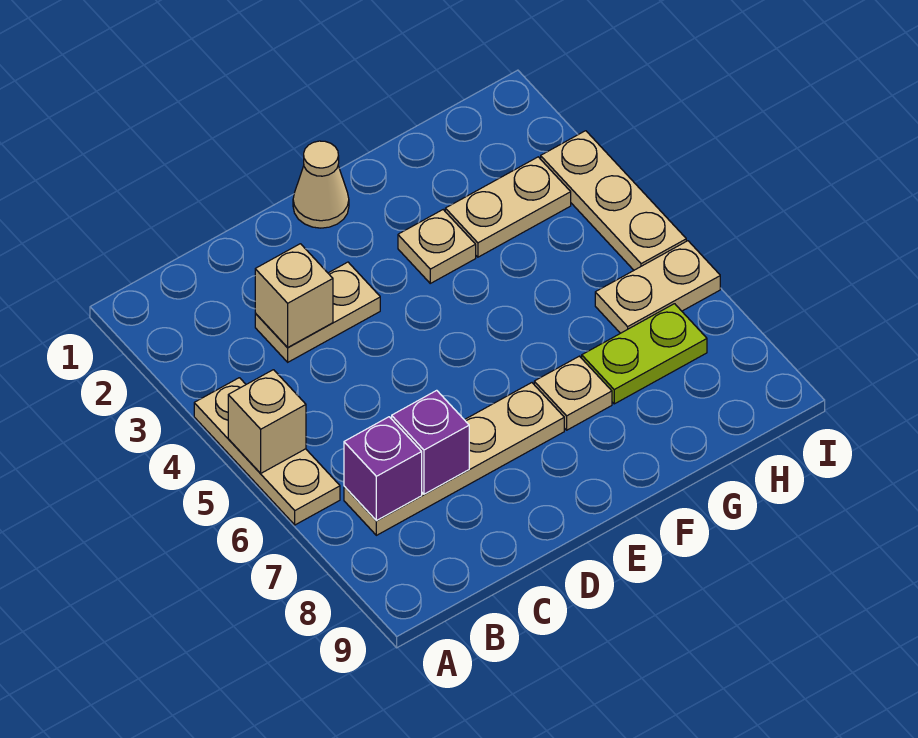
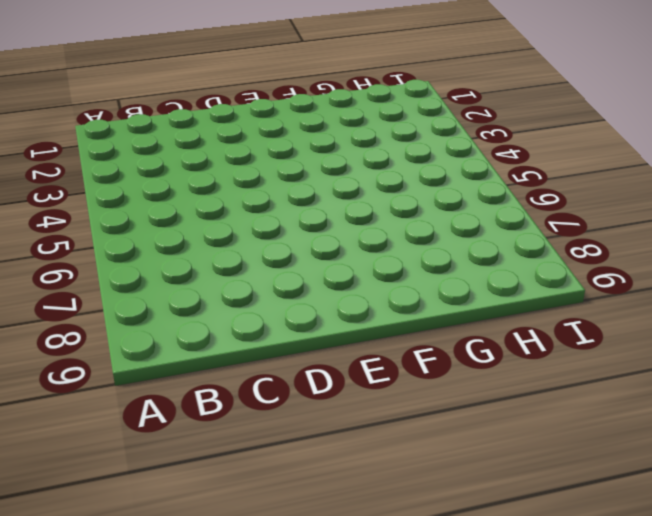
none -> tan 1x3 plate [194,378,340,525]
none -> tan 1x4 plate [344,383,564,535]
none -> tan 1x2 plate [255,262,380,362]

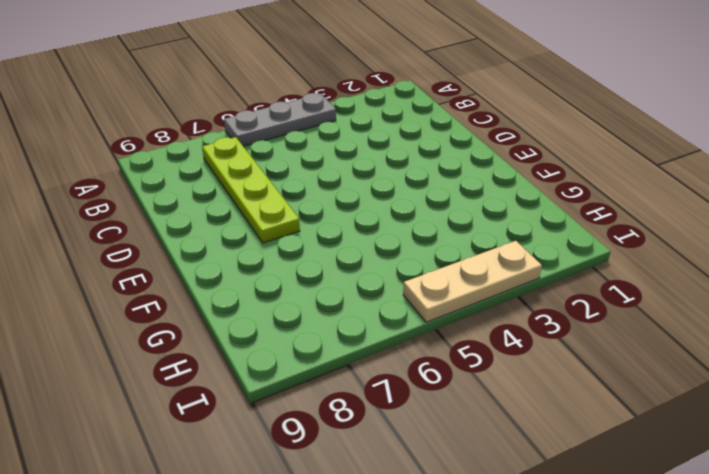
grey 1x3 plate [224,93,336,146] -> tan 1x3 plate [194,378,340,525]
lime 1x4 plate [202,137,300,243] -> tan 1x4 plate [344,383,564,535]
none -> tan 1x2 plate [255,262,380,362]
none -> tan 1x1 cone [293,141,349,228]
none -> tan 1x1 plate [398,210,476,283]

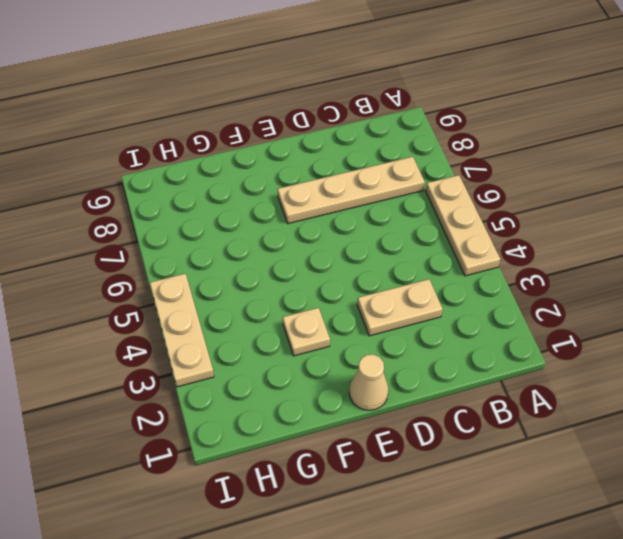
none -> tan 1x1 plate [534,356,612,430]
none -> tan 1x2 plate [445,157,571,257]
none -> lime 1x2 plate [582,304,707,404]

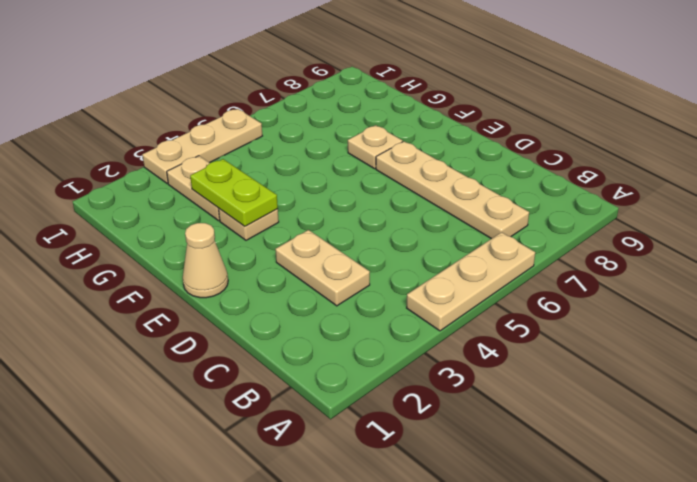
lime 1x2 plate [190,159,278,226] -> lime 1x2 plate moved to [582,304,707,404]
none -> tan 1x2 plate [595,241,720,333]
none -> tan 1x1 brick [228,370,306,473]
none -> purple 1x1 brick [344,417,422,521]

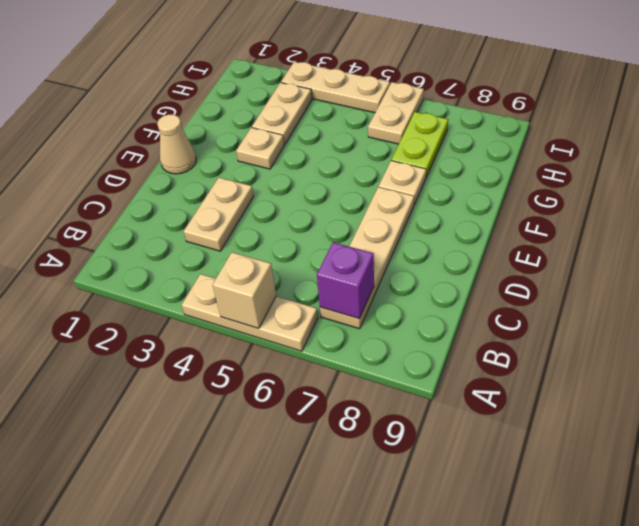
none -> tan 1x1 brick [255,244,333,348]
none -> purple 1x1 brick [392,390,469,494]

